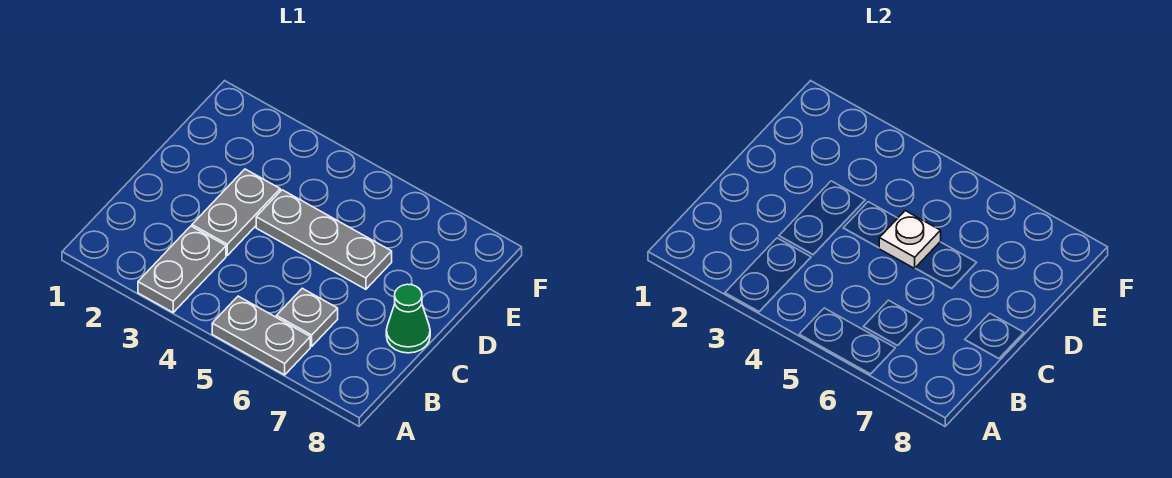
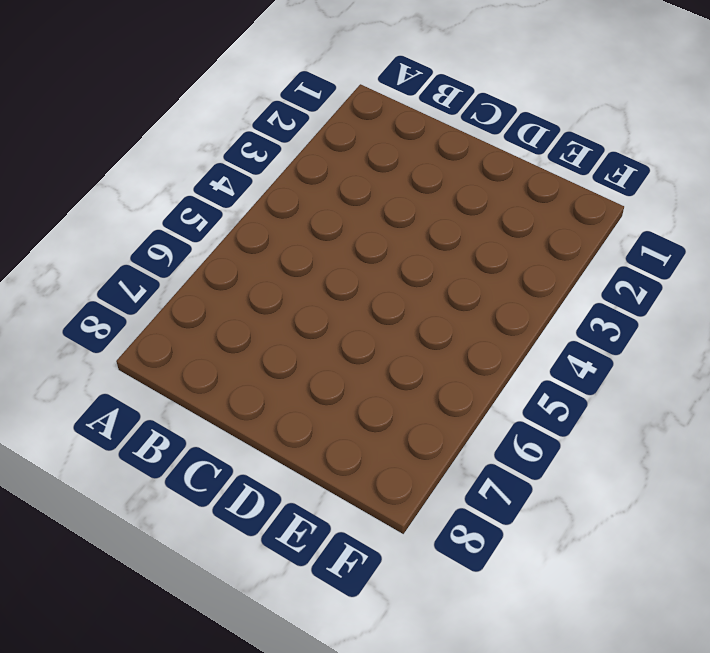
none -> grey 1x2 plate [138,226,226,312]
none -> grey 1x2 plate [212,296,310,375]

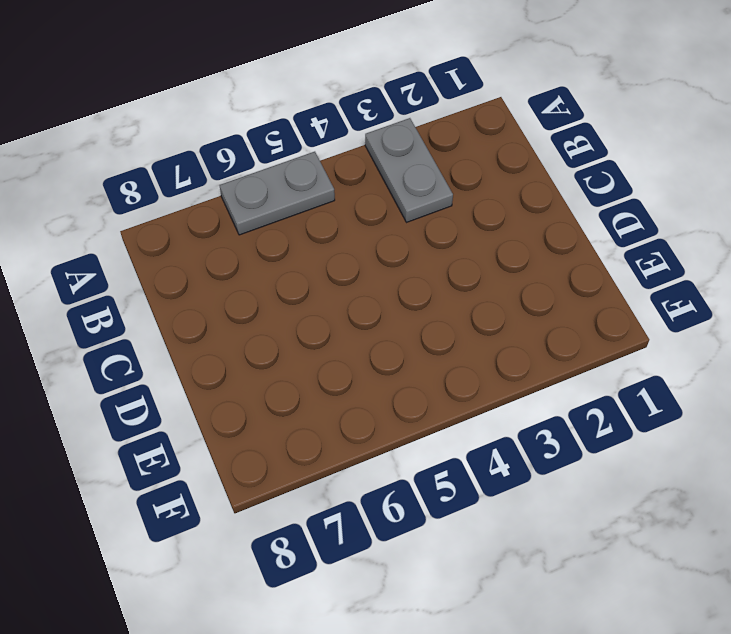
none -> grey 1x1 plate [276,288,338,346]
none -> grey 1x2 plate [192,169,280,255]

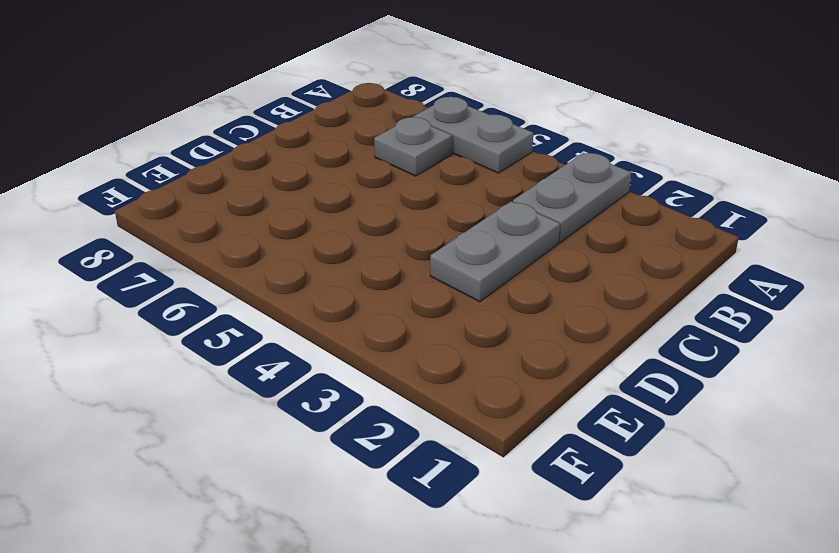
none -> green 1x1 cone [386,284,430,353]
none -> grey 1x3 plate [256,190,392,289]

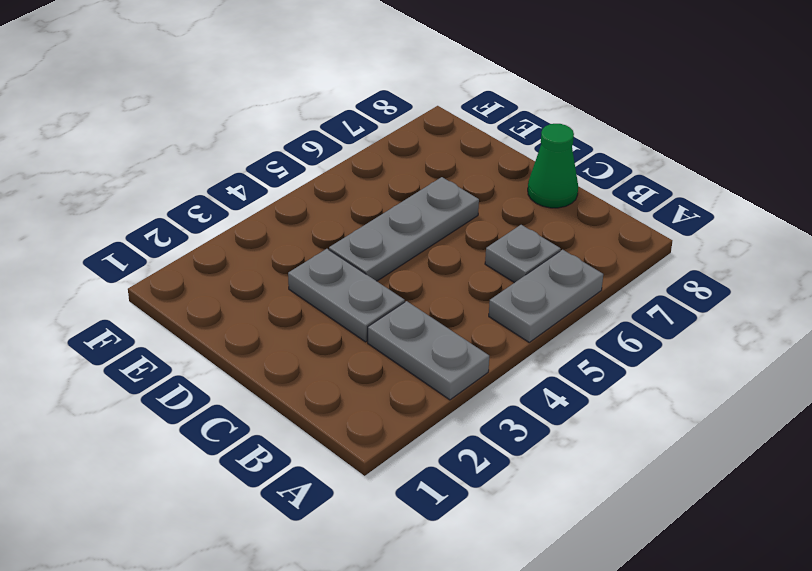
none -> white 1x1 plate [879,211,941,268]

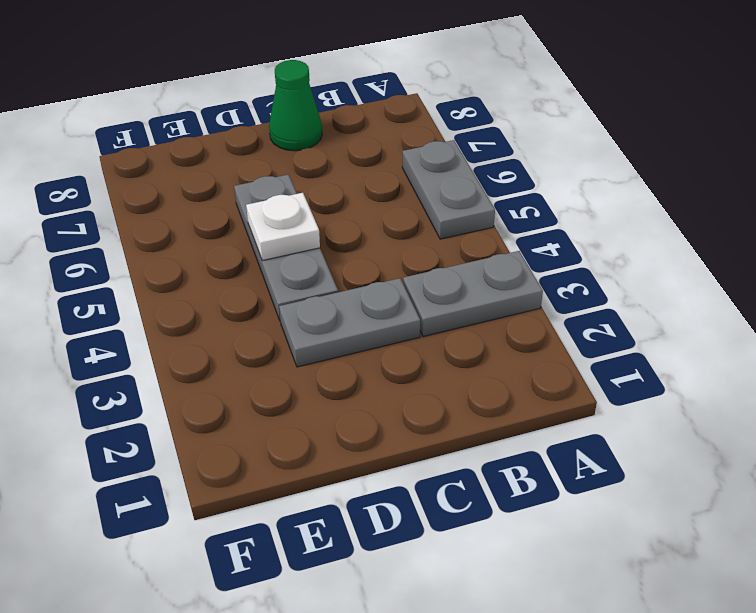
none -> grey 1x1 plate [276,288,338,346]

